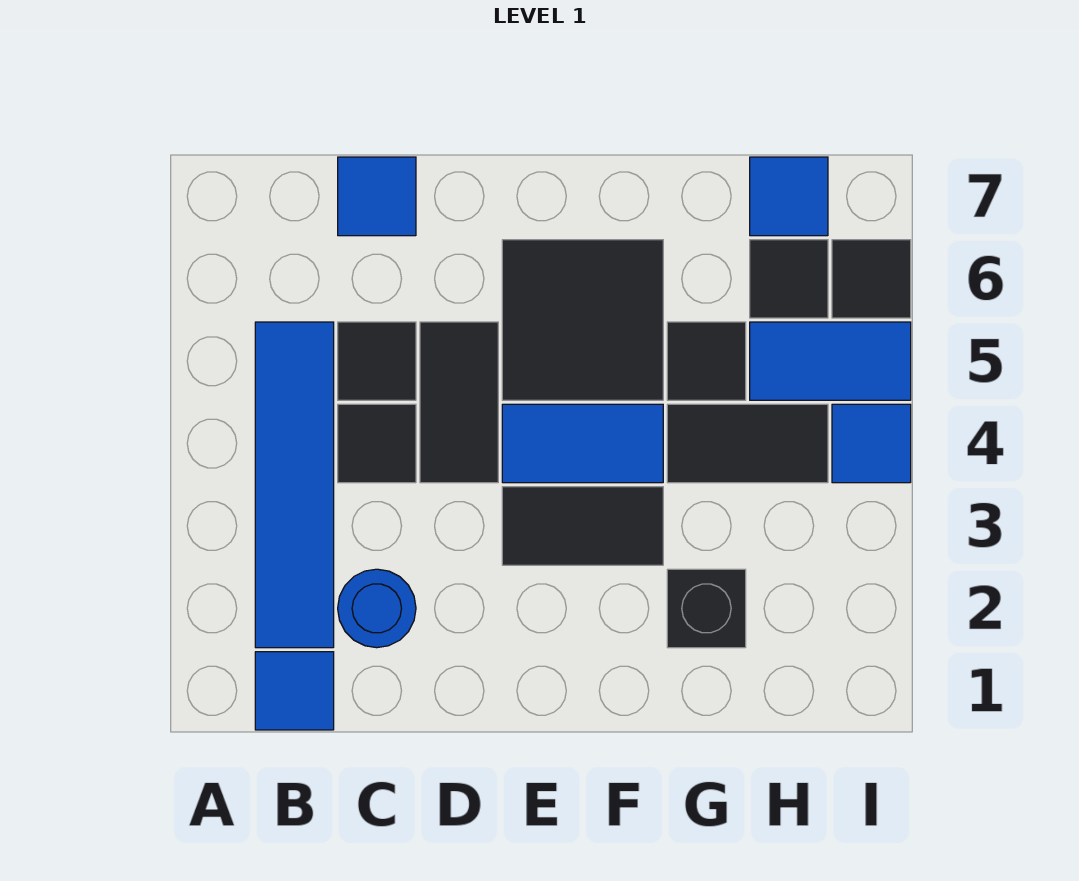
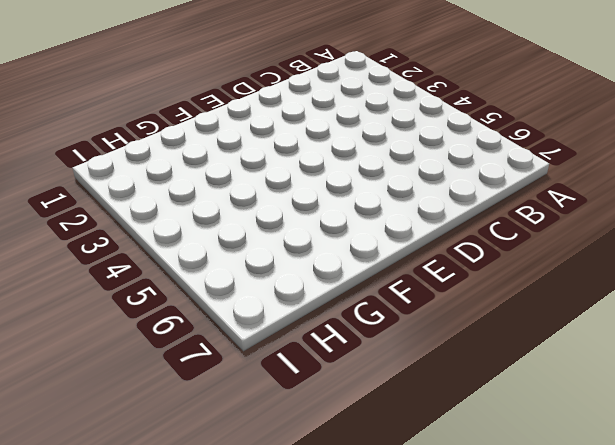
none -> blue 1x1 tile [255,652,334,730]
none -> blue 1x4 tile [255,322,334,648]
none -> blue 1x1 round brick [338,569,416,648]

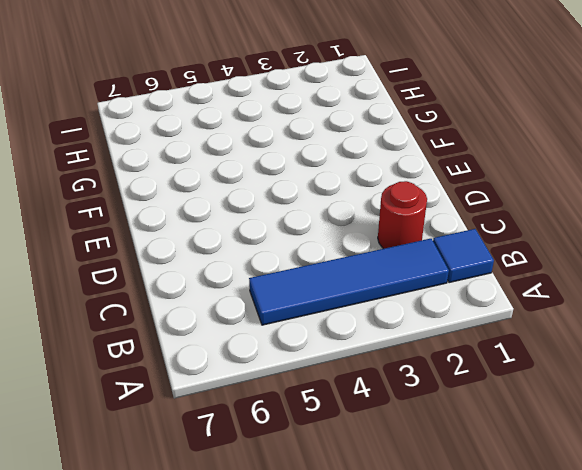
red 1x1 round brick [378,181,427,249] -> blue 1x1 round brick [338,569,416,648]
none -> black 1x1 tile [338,404,416,483]
none -> black 1x1 tile [338,322,416,400]
none -> blue 1x1 tile [338,157,416,236]

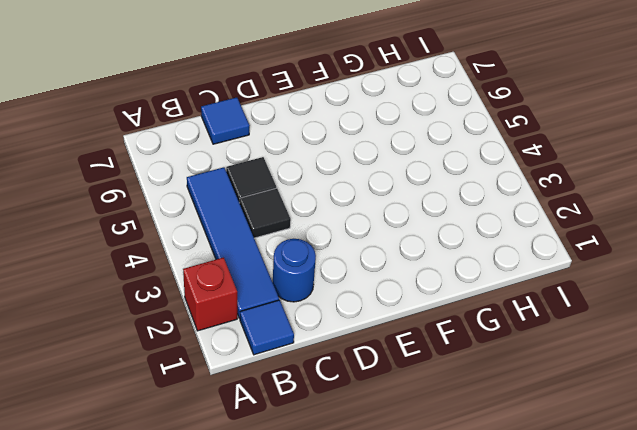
red 1x1 brick [183,258,237,331] -> none
none -> black 1x2 tile [420,322,498,483]
none -> black 1x2 tile [502,487,663,565]
none -> blue 1x2 tile [502,404,663,483]

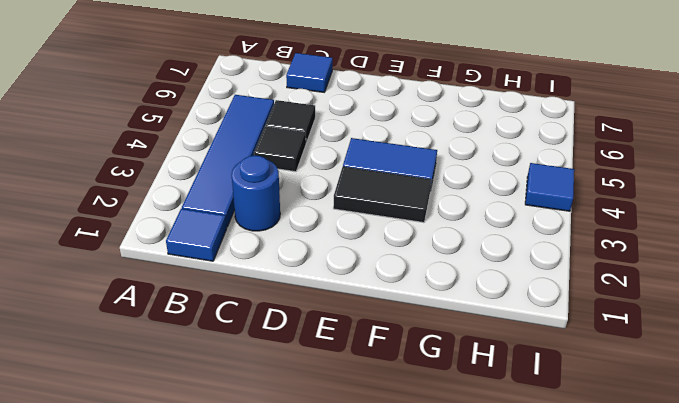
none -> black 1x2 tile [420,322,498,483]
none -> black 2x2 tile [502,240,663,400]
none -> black 1x1 brick [667,569,746,648]

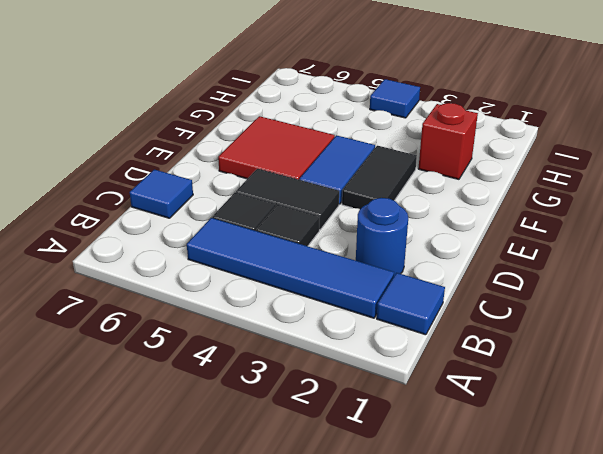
red 2x2 tile [218,116,335,180] -> black 2x2 tile [502,240,663,400]
red 1x1 brick [418,103,478,179] -> black 1x1 brick [667,569,746,648]
none -> black 1x2 tile [667,404,828,483]
none -> black 1x1 tile [667,322,746,400]
none -> blue 1x2 tile [750,322,911,400]

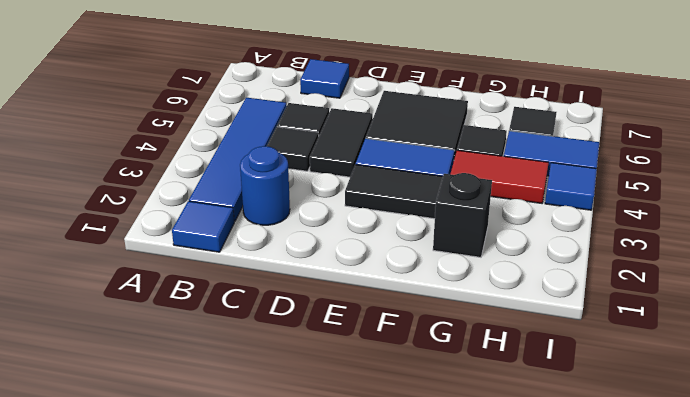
red 1x2 tile [450,150,549,203] -> black 1x2 tile [667,404,828,483]
none -> blue 1x1 tile [750,157,828,236]
none -> black 1x1 tile [832,240,911,318]

